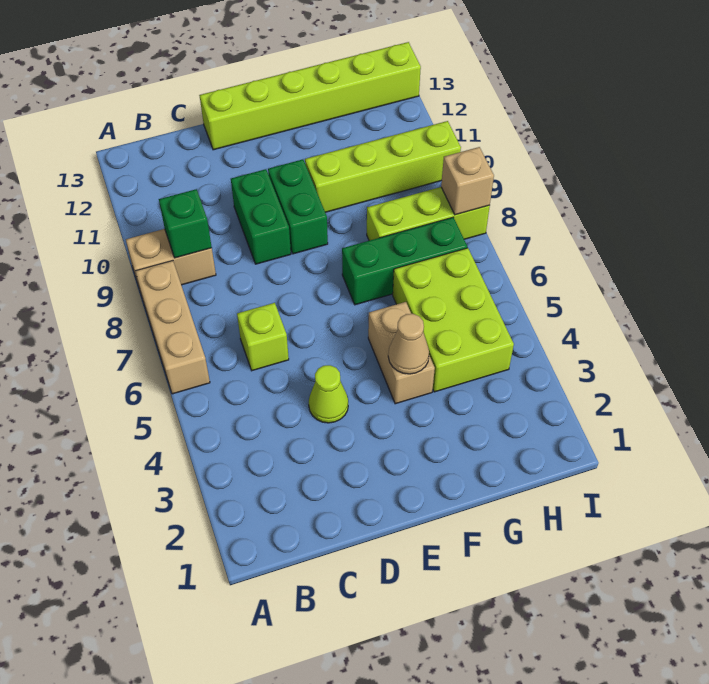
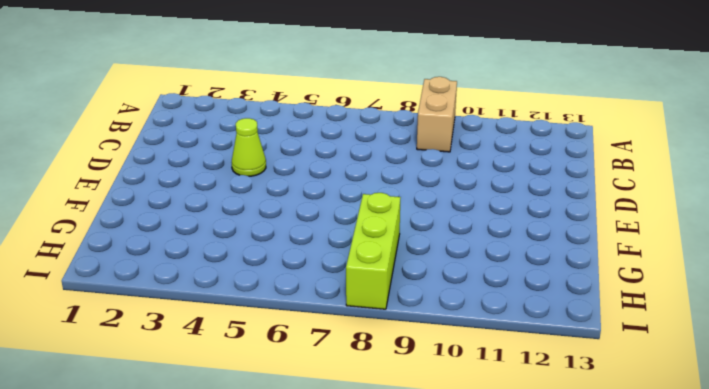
none -> tan 1x3 brick [136,261,210,394]
none -> lime 1x1 brick [237,303,289,371]
none -> green 1x2 brick [231,169,291,264]

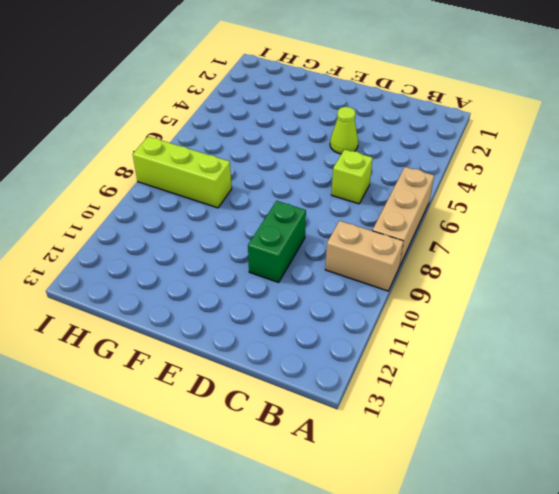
none -> lime 1x6 brick [199,42,421,150]
none -> green 1x2 brick [268,159,328,254]
none -> tan 1x2 brick [368,302,435,404]

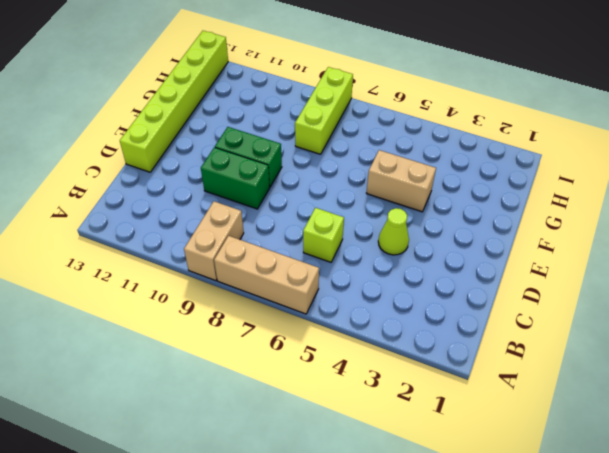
none -> green 1x3 brick [342,217,467,305]
none -> lime 1x4 brick [305,121,461,212]
none -> lime 2x3 brick [393,248,514,392]

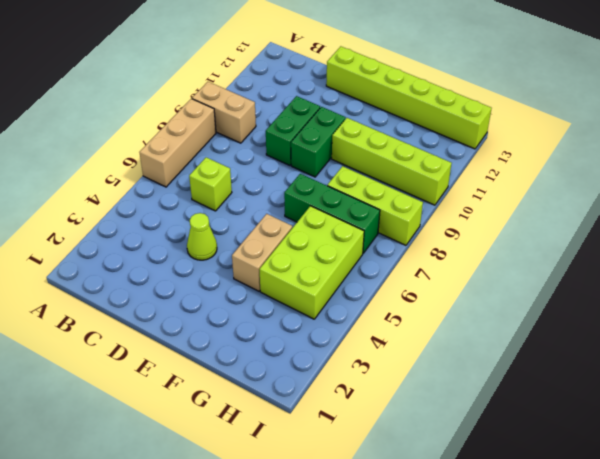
none -> green 1x1 brick [159,189,212,258]
none -> tan 1x1 cone [388,314,429,374]
none -> tan 1x1 brick [441,147,494,215]

